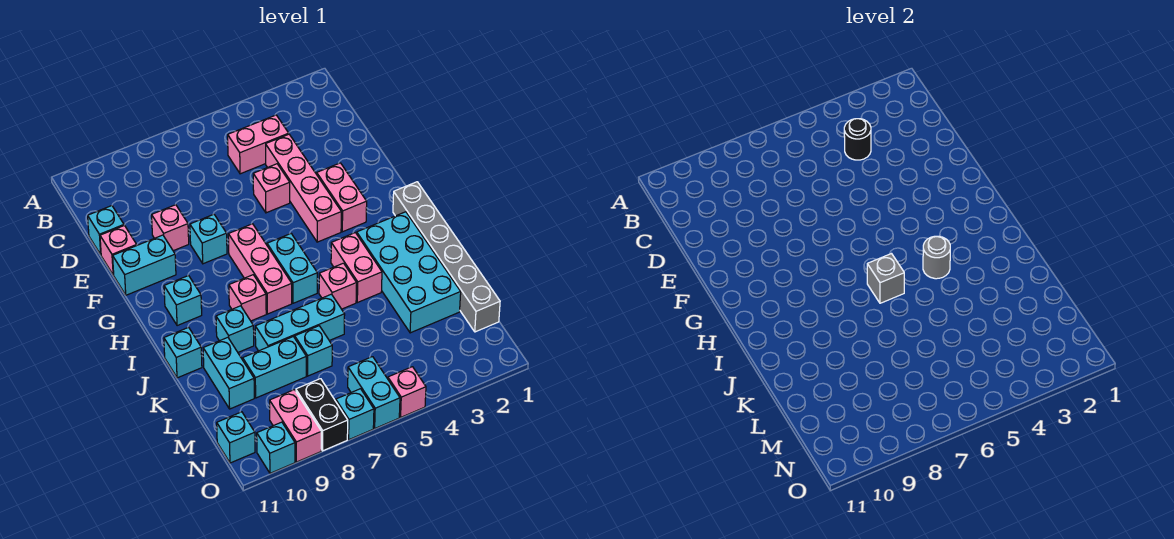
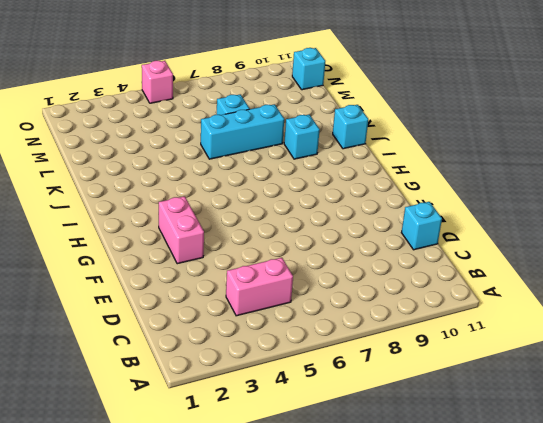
none -> pink 1x4 brick [266,134,341,242]
none -> pink 1x1 brick [253,164,290,213]
none -> pink 1x1 brick [152,205,189,251]
none -> pink 1x1 brick [100,225,137,275]

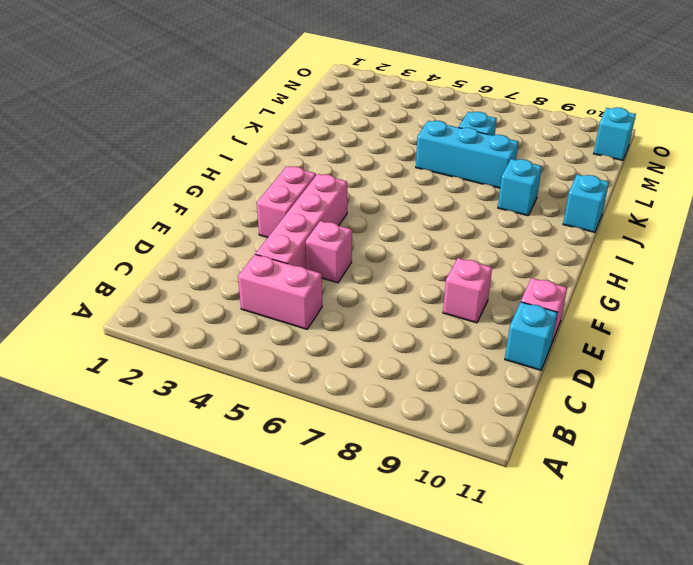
none -> cyan 1x1 brick [190,214,227,264]
none -> cyan 1x2 brick [113,235,176,295]
none -> pink 1x3 brick [228,224,292,314]
none -> grey 1x6 brick [393,182,500,332]

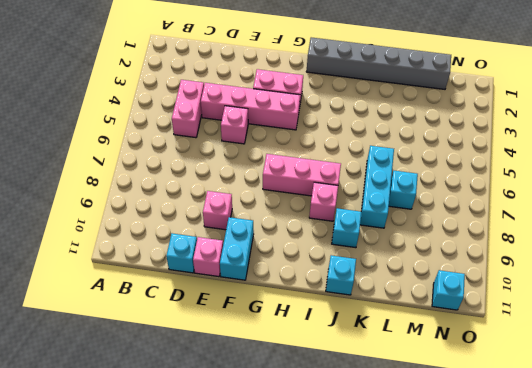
none -> cyan 1x1 brick [190,214,227,264]
none -> cyan 1x2 brick [267,234,317,303]
none -> cyan 1x1 brick [164,276,202,326]
none -> cyan 2x4 brick [357,212,461,333]

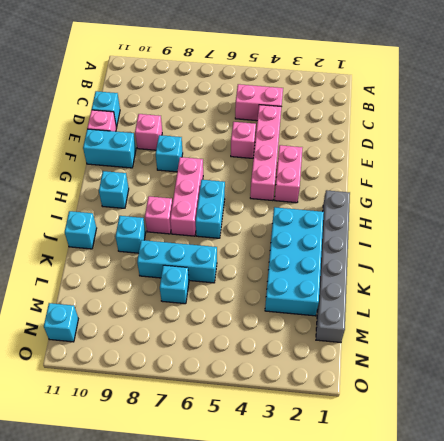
none -> pink 1x2 brick [331,233,382,303]
none -> pink 1x1 brick [319,263,357,309]
none -> cyan 1x2 brick [203,337,254,409]
none -> cyan 1x2 brick [243,337,306,398]

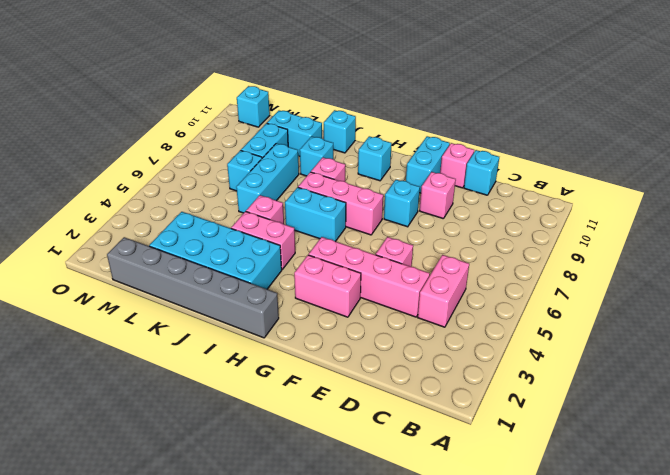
none -> cyan 1x2 brick [348,357,400,428]
none -> black 1x2 brick [296,379,348,451]
none -> pink 1x2 brick [270,390,321,462]
none -> pink 1x1 brick [388,367,426,417]

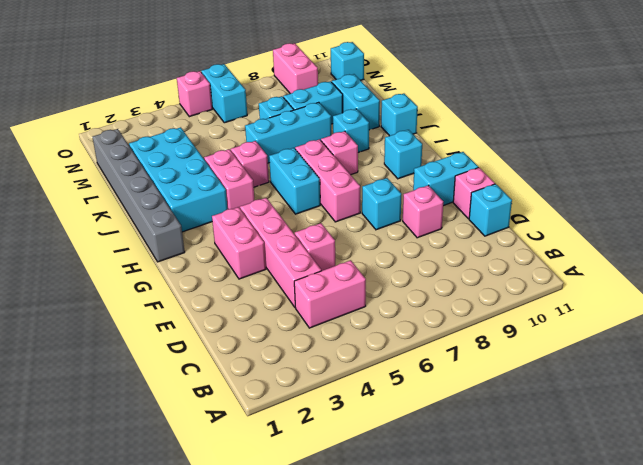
none -> black 1x2 brick [296,379,348,451]
none -> cyan 1x1 brick [336,389,374,439]
none -> cyan 1x1 brick [257,422,295,473]
none -> black 1x1 round brick [844,119,871,160]

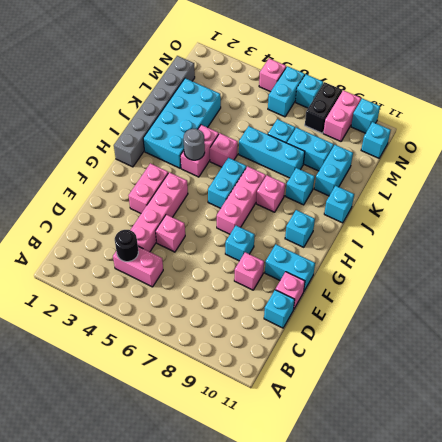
none -> grey 1x1 brick [867,254,904,303]

